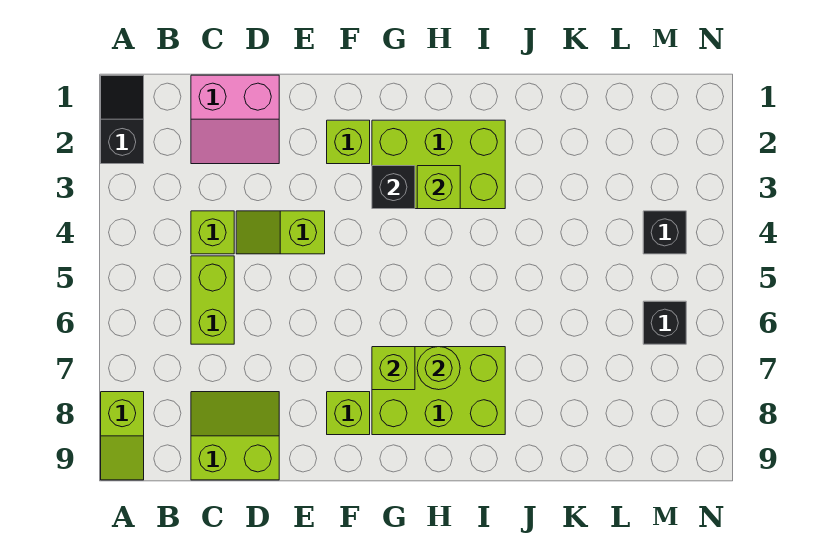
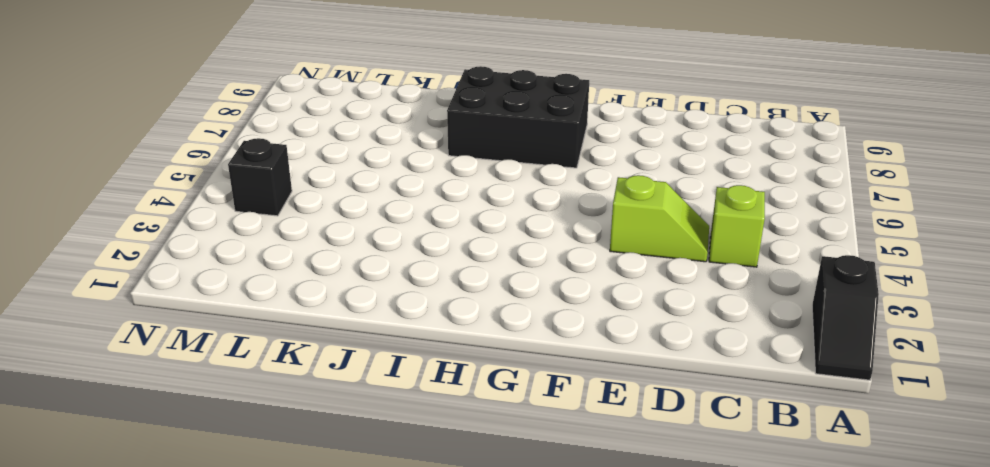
black 2x3 brick [447,66,589,168] -> lime 2x3 brick [372,347,505,435]
none -> lime 1x2 slope [101,392,144,480]
none -> pink 2x2 slope [191,75,279,164]
none -> lime 1x2 brick [191,256,234,344]

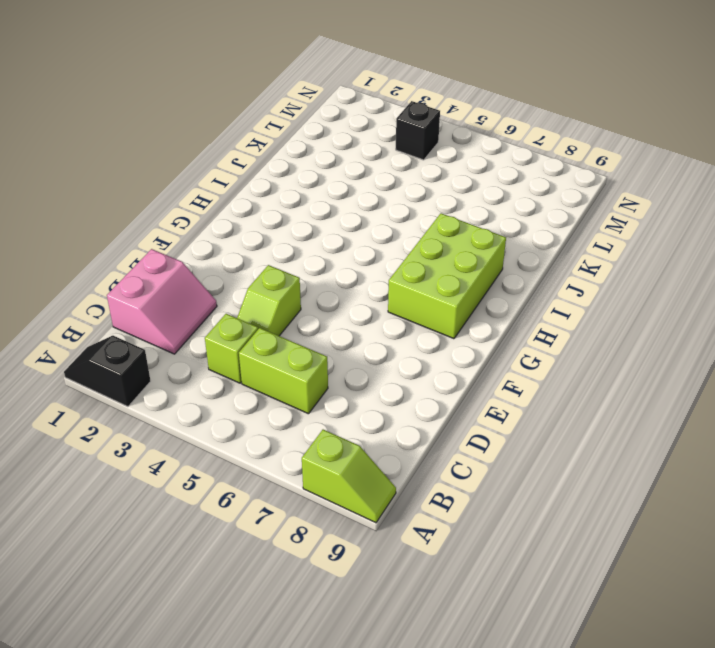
none -> lime 2x2 slope [191,392,279,480]
none -> lime 1x1 brick [327,120,370,164]
none -> lime 1x1 brick [327,392,370,435]

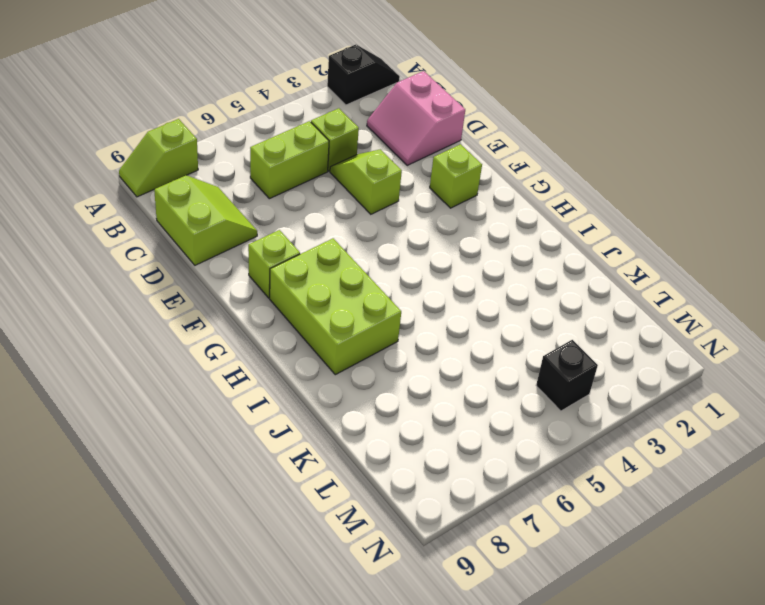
none -> lime 2x3 brick [372,120,505,209]
none -> black 1x1 brick [643,301,686,344]
none -> black 1x1 brick [372,166,415,209]

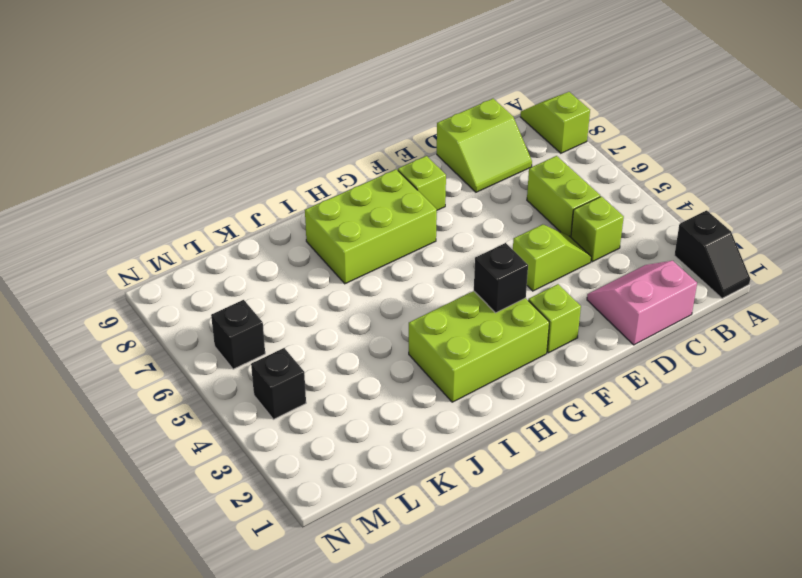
none -> lime 1x1 brick [372,347,415,390]
none -> lime 1x1 brick [417,166,460,209]
none -> lime 1x1 round brick [417,347,460,390]

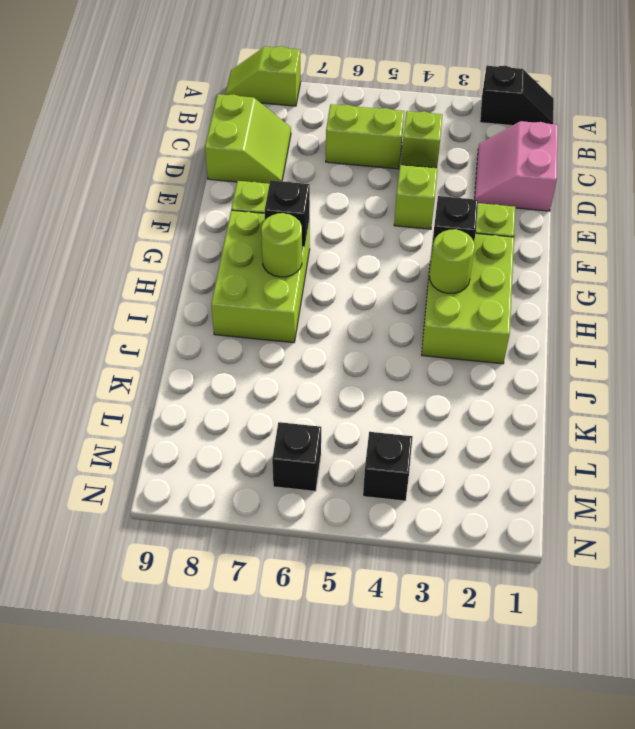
black 1x1 brick [265,180,310,247] -> lime 1x1 brick [372,347,415,390]
lime 1x1 round brick [430,229,475,293] -> lime 1x1 brick [417,166,460,209]

